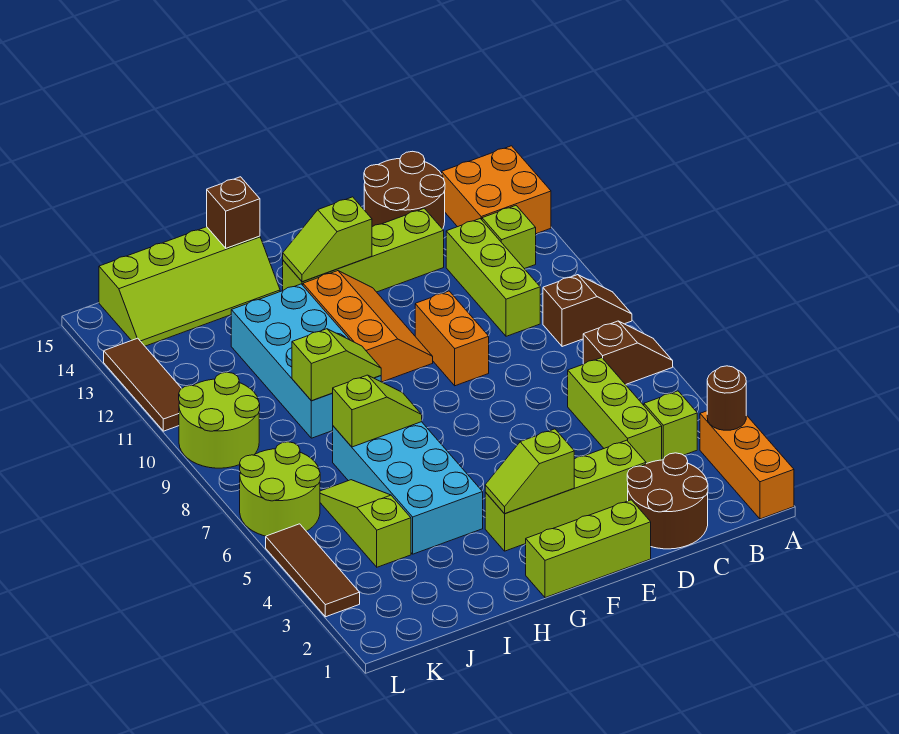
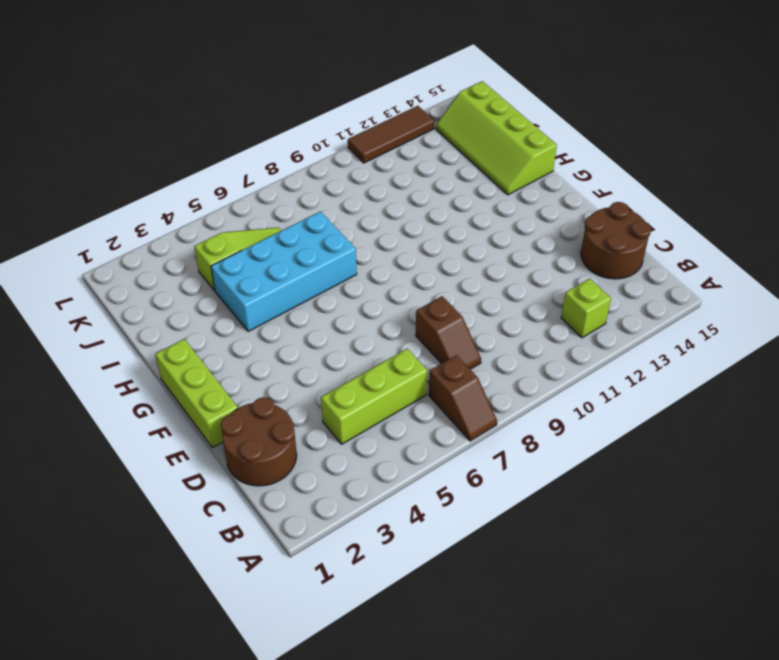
brown 1x2 slope [416,296,481,369] -> brown 1x2 slope moved to [543,275,632,347]
none -> orange 1x3 brick [700,411,794,519]
none -> orange 2x2 brick [442,146,551,234]
none -> lime 1x1 brick [644,391,697,460]

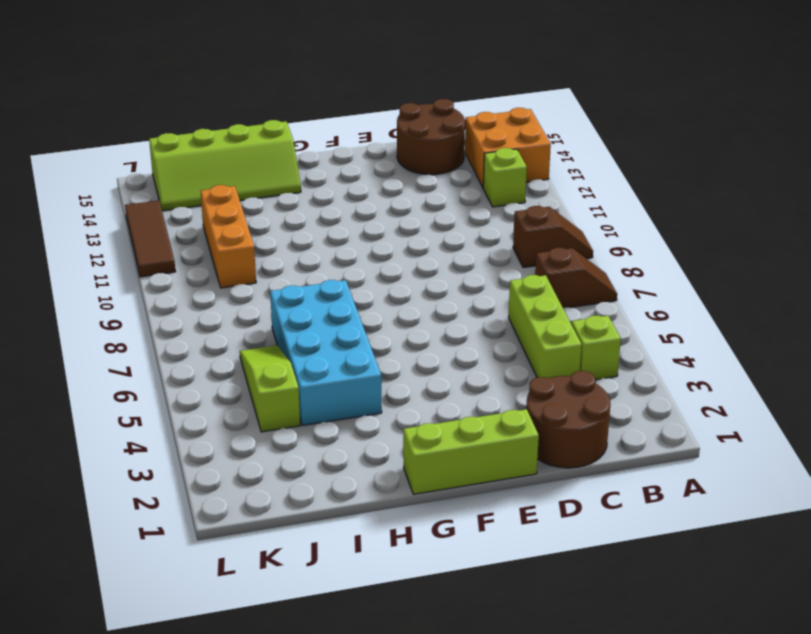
orange 1x3 brick [201,185,256,288] -> orange 1x3 brick moved to [700,411,794,519]
none -> lime 1x3 brick [446,219,540,336]
none -> lime 1x4 brick [485,440,646,551]
none -> lime 1x4 brick [283,208,444,292]

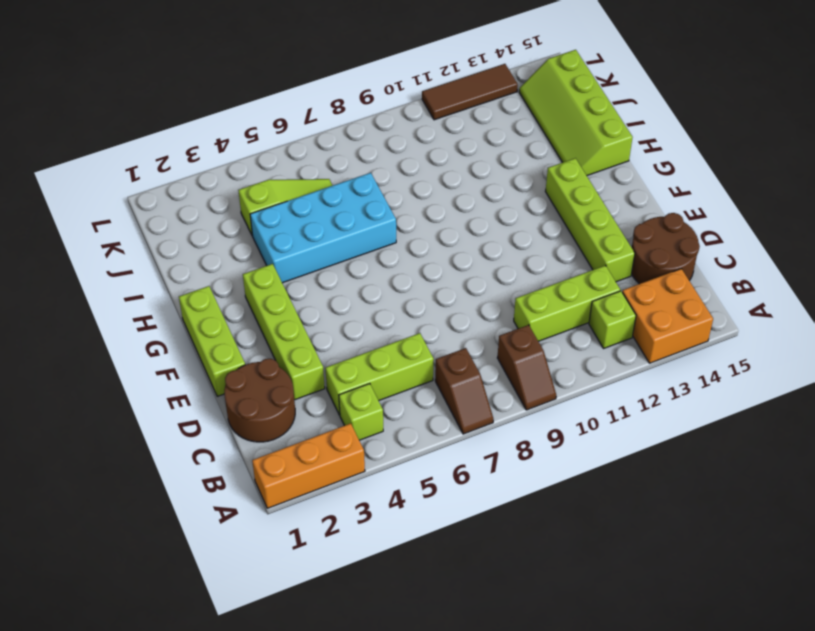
none -> orange 1x2 brick [415,291,489,386]
none -> orange 2x3 slope [303,271,433,382]
none -> cyan 2x4 brick [231,284,381,438]

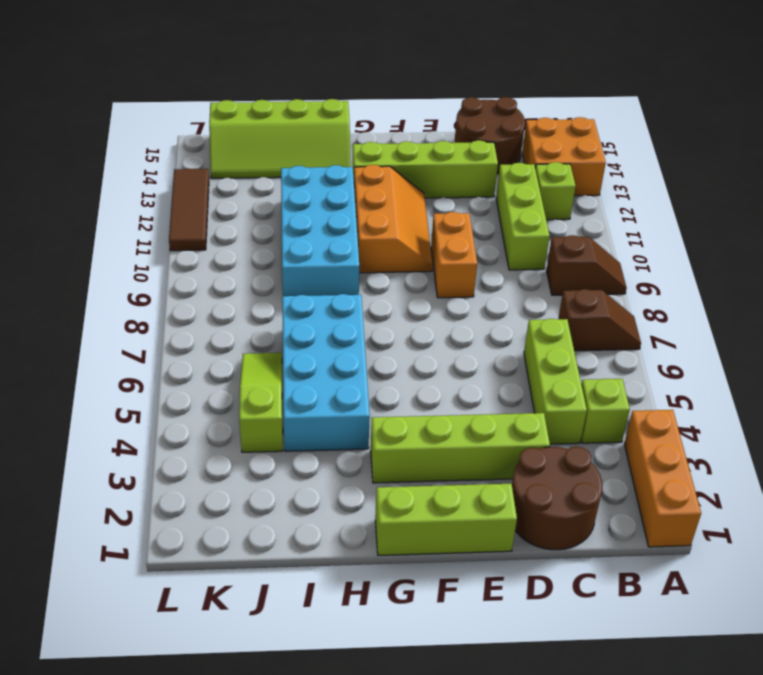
none -> lime 2x2 round brick [240,442,320,536]
none -> lime 2x2 round brick [179,372,260,468]
none -> brown 1x3 tile [266,524,360,617]

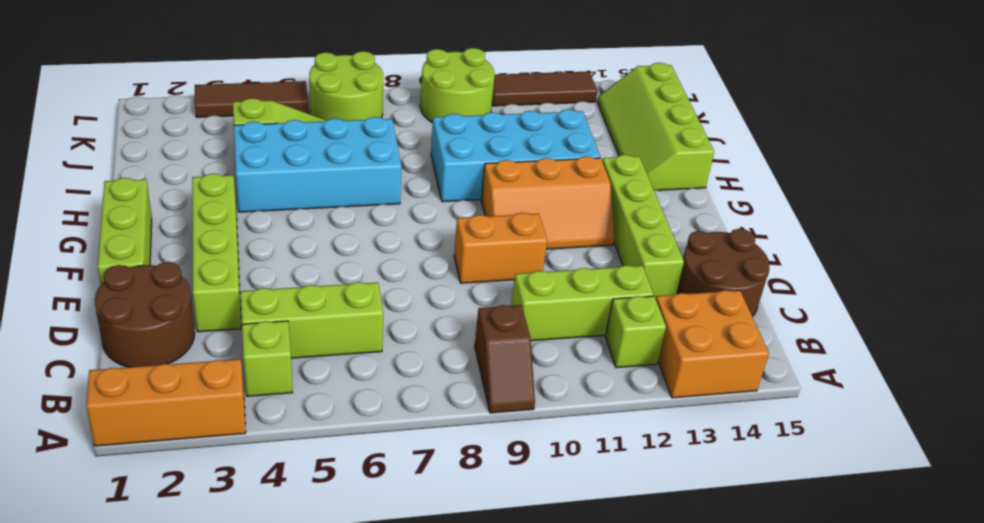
none -> brown 1x2 slope [583,321,673,385]
none -> brown 1x1 round brick [707,366,746,430]
none -> lime 1x2 slope [485,429,574,514]

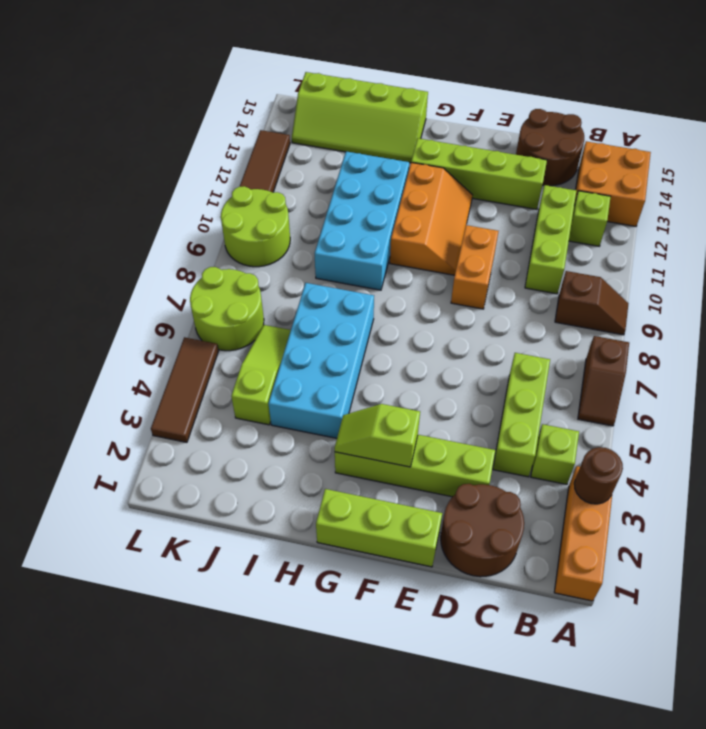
brown 1x2 slope [578,336,629,426] -> brown 1x2 slope turned to [583,321,673,385]
none -> lime 1x2 slope [283,197,372,282]
none -> lime 1x2 slope [333,375,422,447]
none -> lime 1x2 slope [292,329,381,401]

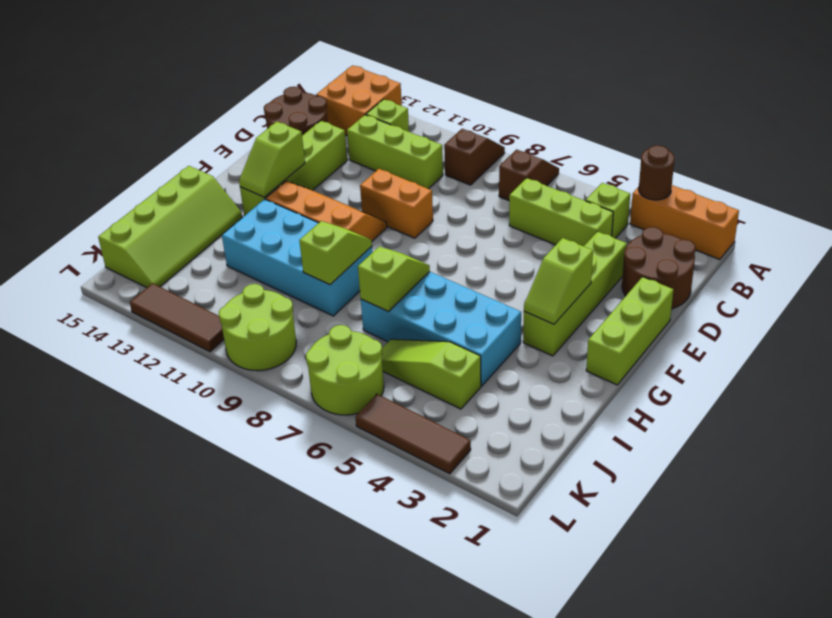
none -> brown 1x1 brick [207,177,260,248]

